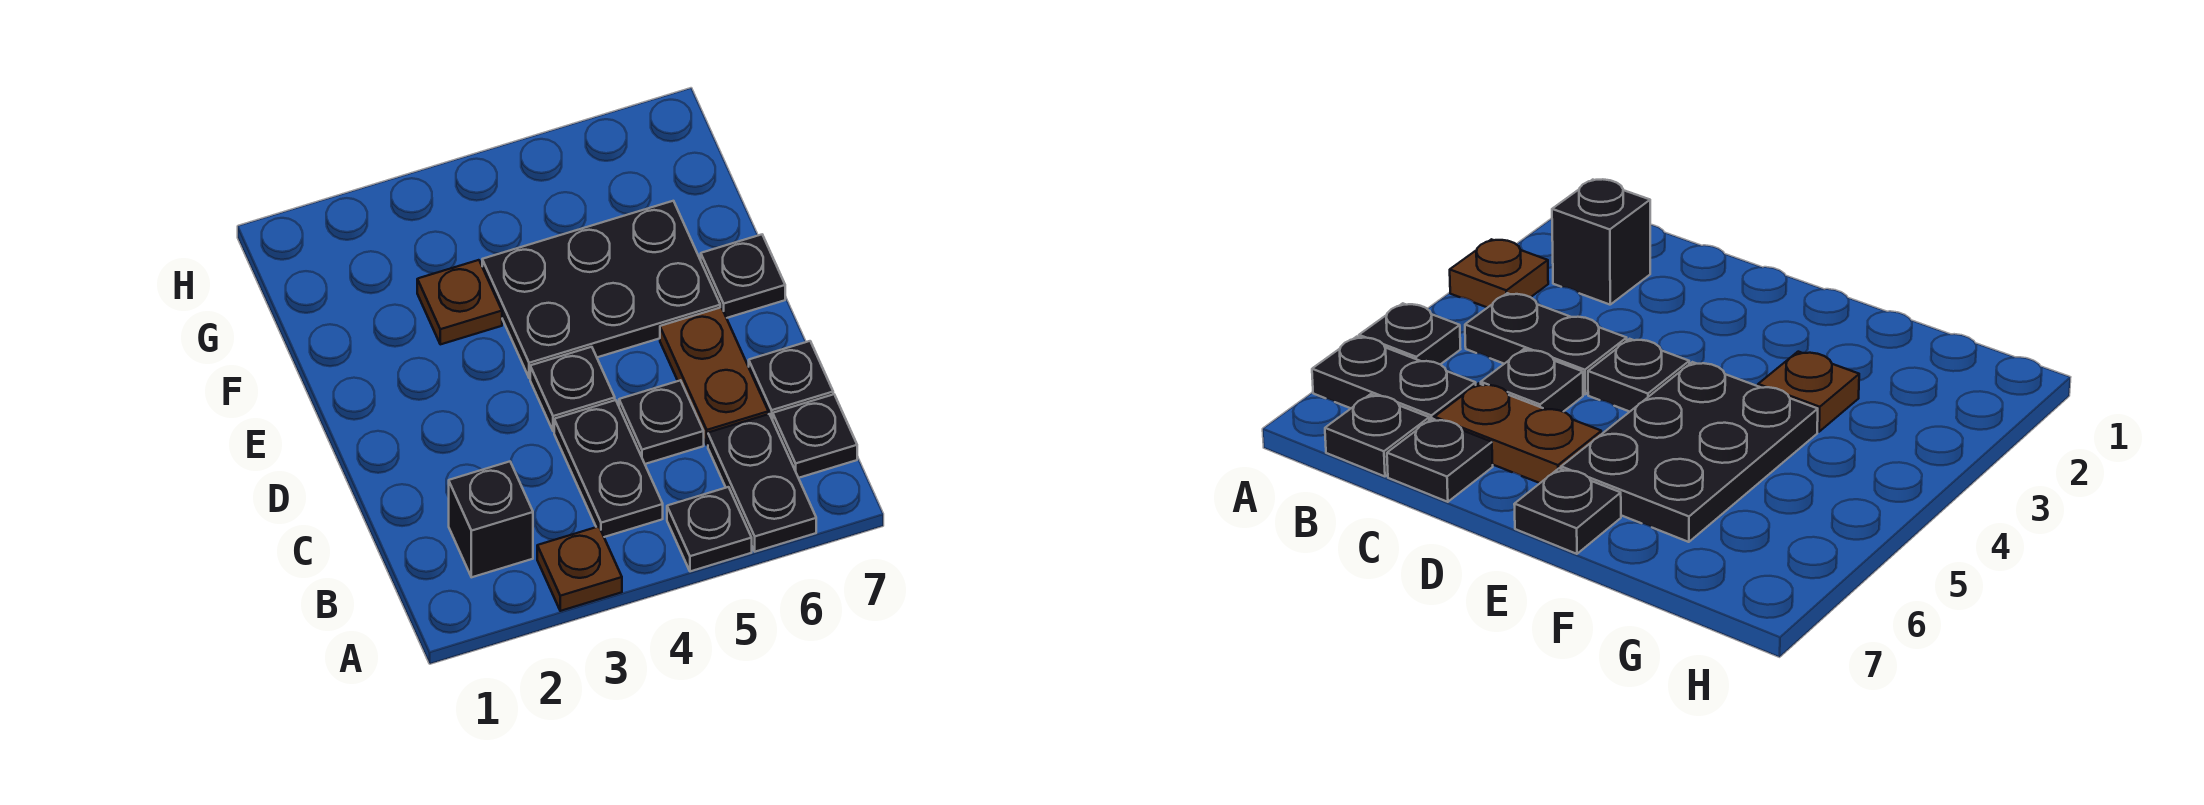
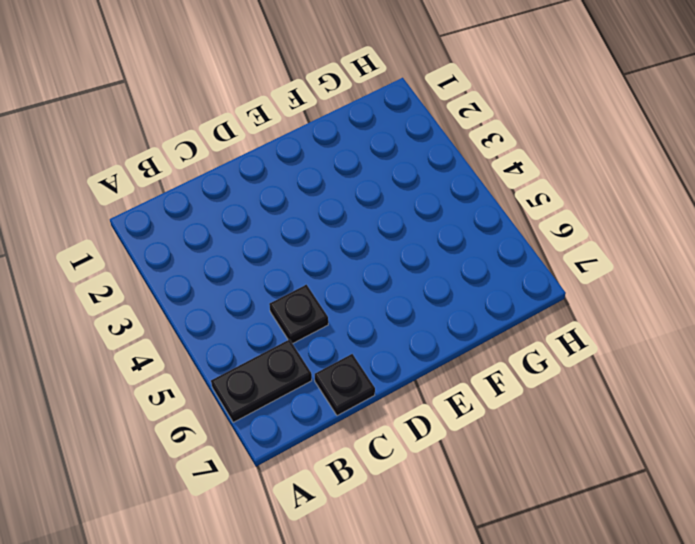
none -> brown 1x1 plate [537,527,622,611]
none -> black 1x1 plate [667,487,752,571]
none -> black 1x1 brick [449,462,533,577]

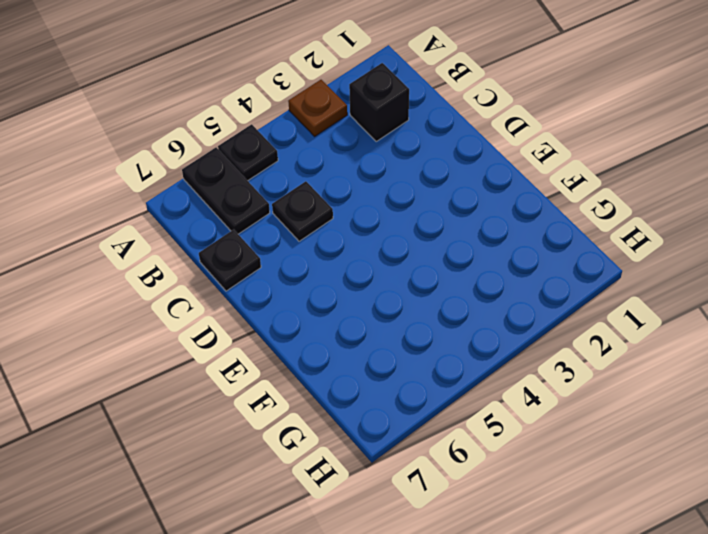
none -> black 1x2 plate [554,400,663,537]
none -> black 1x1 plate [773,394,857,478]
none -> brown 1x2 plate [660,307,768,445]

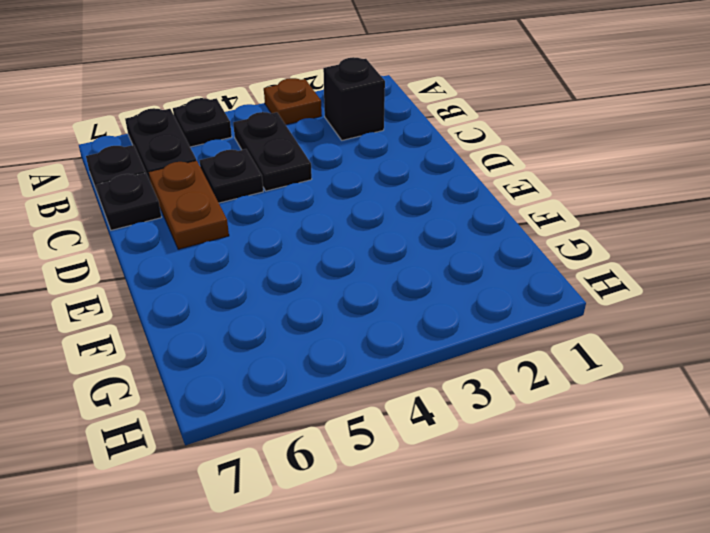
none -> black 1x1 plate [530,347,615,431]
none -> black 2x3 plate [482,201,720,378]
none -> black 1x1 plate [701,235,785,318]

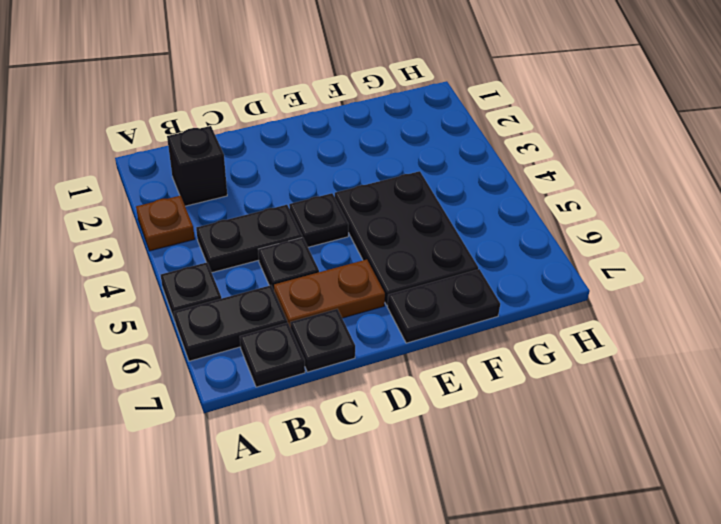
black 1x2 plate [387,269,500,343] -> black 1x1 plate [701,235,785,318]
none -> brown 1x1 plate [417,260,502,344]

